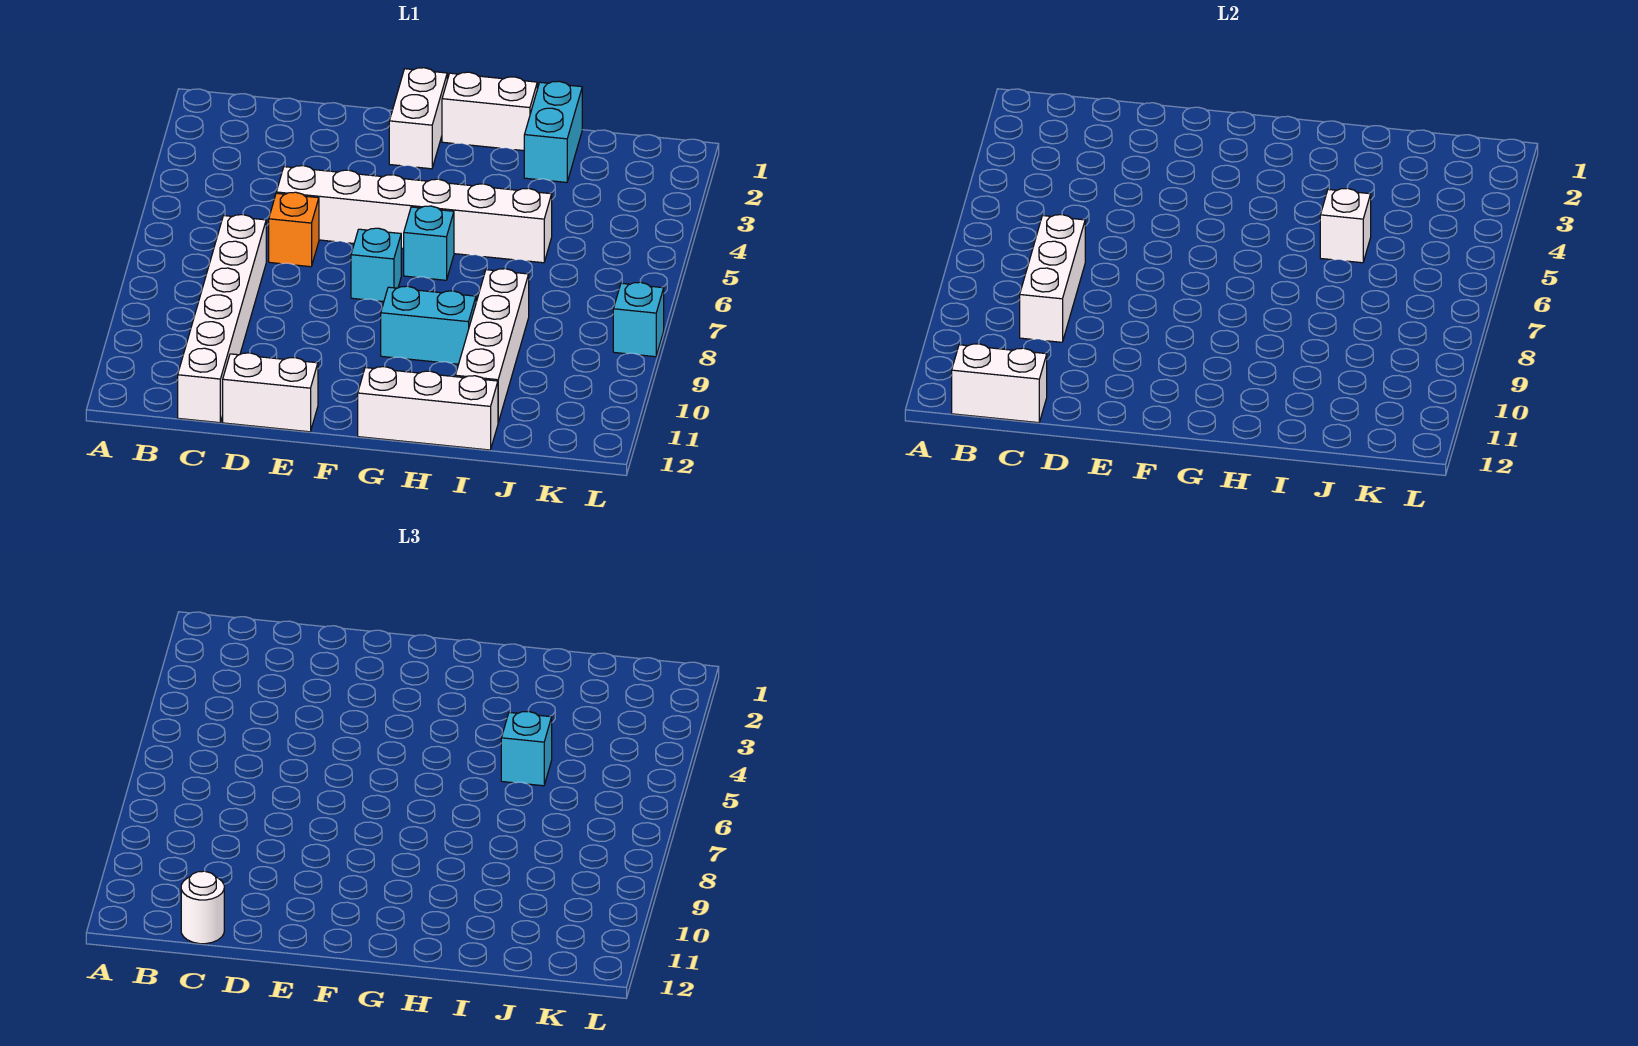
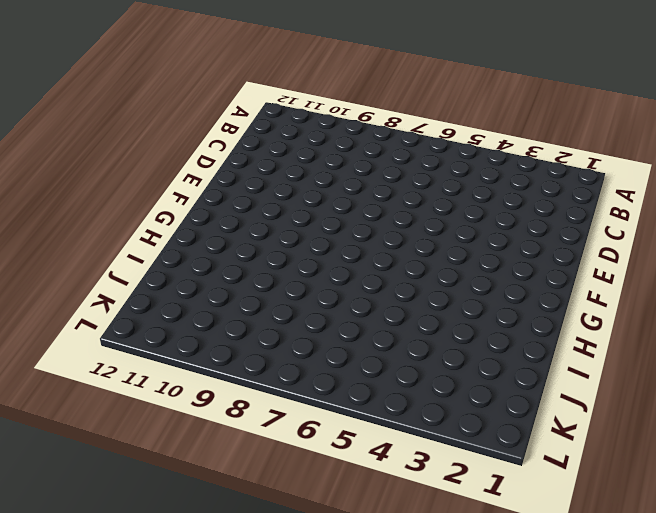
none -> white 1x6 brick [178,215,266,423]
none -> white 1x6 brick [276,165,552,263]
none -> orange 1x1 brick [269,192,319,267]

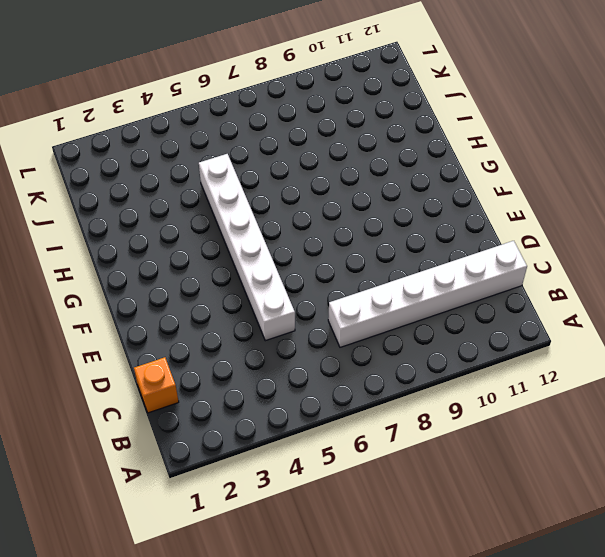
orange 1x1 brick [134,357,179,413] -> orange 1x1 brick moved to [269,192,319,267]
none -> white 1x2 brick [223,353,318,432]
none -> white 1x2 brick [389,68,447,169]
none -> cyan 1x1 brick [351,228,401,302]

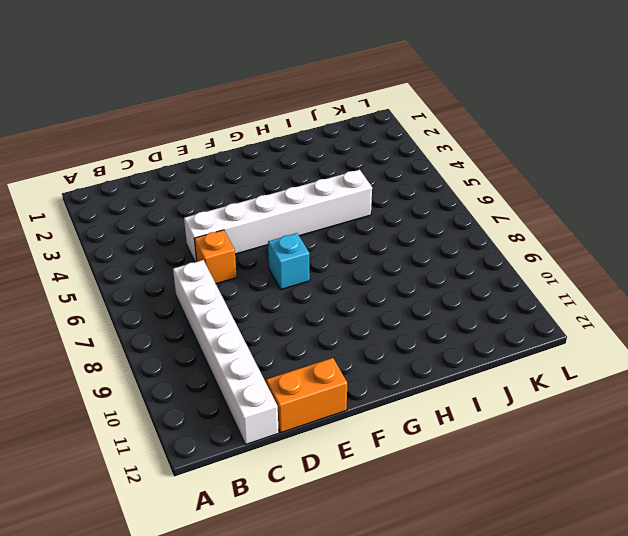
orange 1x2 brick [266,358,347,433] -> white 1x2 brick [223,353,318,432]
none -> white 1x2 brick [389,68,447,169]
none -> white 1x2 brick [442,72,537,151]
none -> cyan 1x1 brick [404,206,454,280]

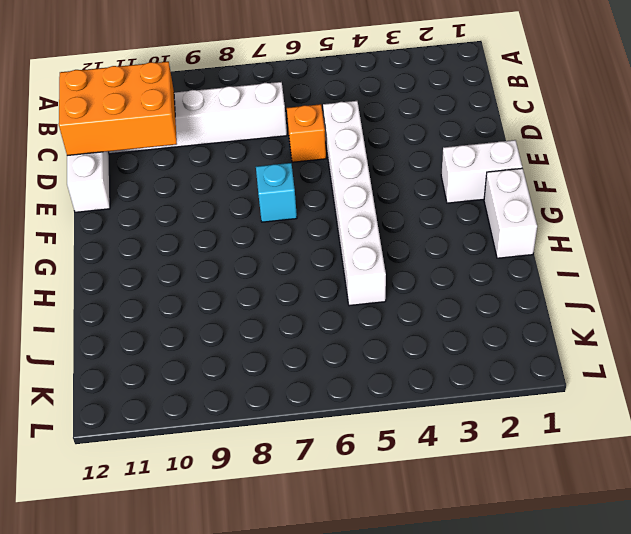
orange 2x3 brick [59,62,177,156] -> white 1x2 brick [952,344,1047,423]
none -> cyan 1x1 brick [404,206,454,280]
none -> cyan 1x2 brick [381,286,476,364]
none -> white 1x3 brick [358,367,498,450]

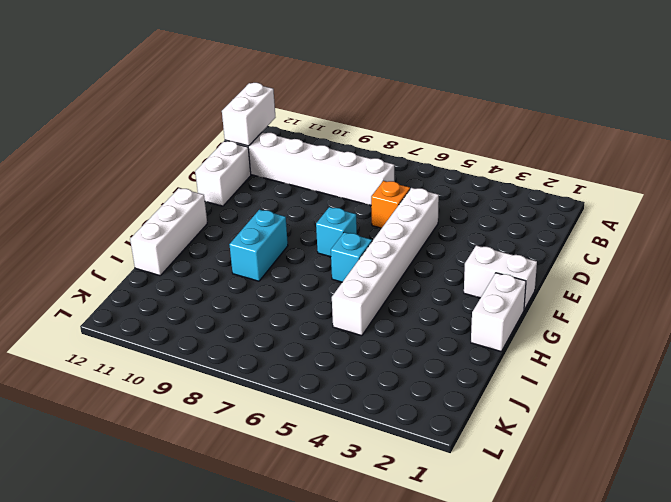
none -> cyan 1x2 brick [524,81,582,182]
none -> white 1x4 brick [455,268,529,422]
none -> cyan 1x1 brick [613,282,664,357]

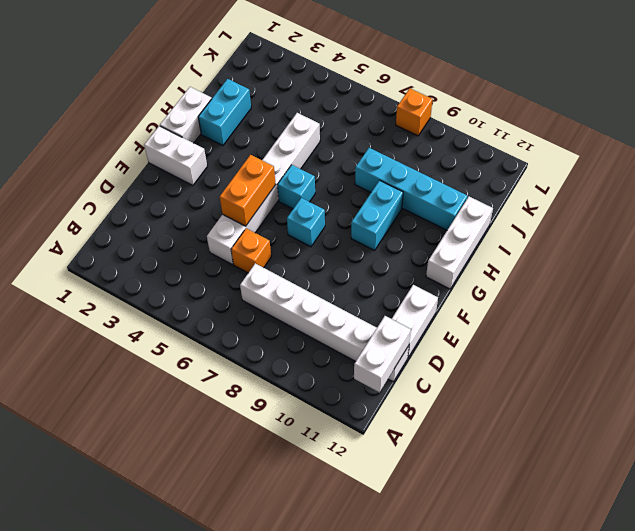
orange 1x2 brick [220,155,276,226] -> none
cyan 1x2 brick [198,79,251,146] -> cyan 1x2 brick turned to [524,81,582,182]
cyan 1x4 brick [355,148,467,230] -> white 1x4 brick [455,268,529,422]
orange 1x1 brick [396,89,433,136] -> cyan 1x1 brick [613,282,664,357]
none -> white 1x3 brick [1020,215,1085,342]
none -> white 1x1 brick [1320,188,1371,263]
none -> white 1x1 round brick [181,871,224,944]

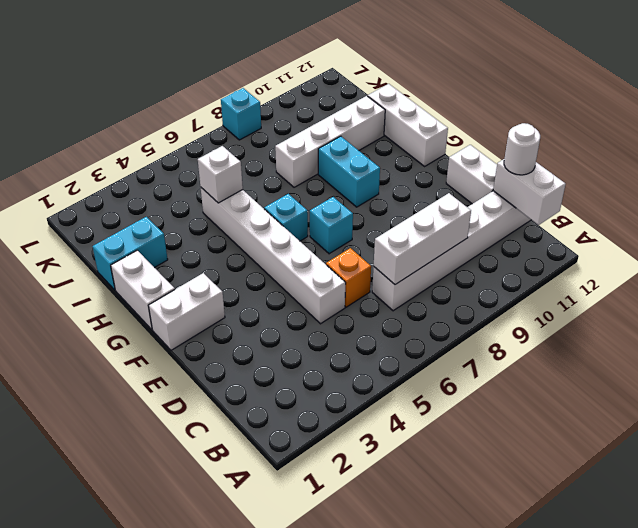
none -> cyan 1x1 brick [501,711,552,786]

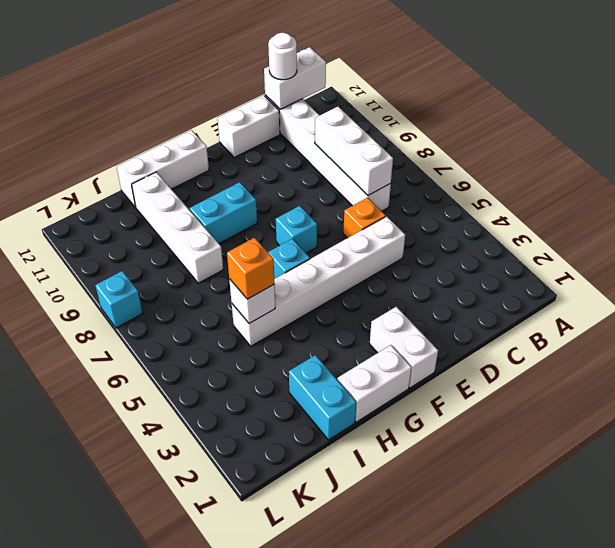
orange 1x1 brick [227,238,275,299] -> cyan 1x1 brick [501,711,552,786]

